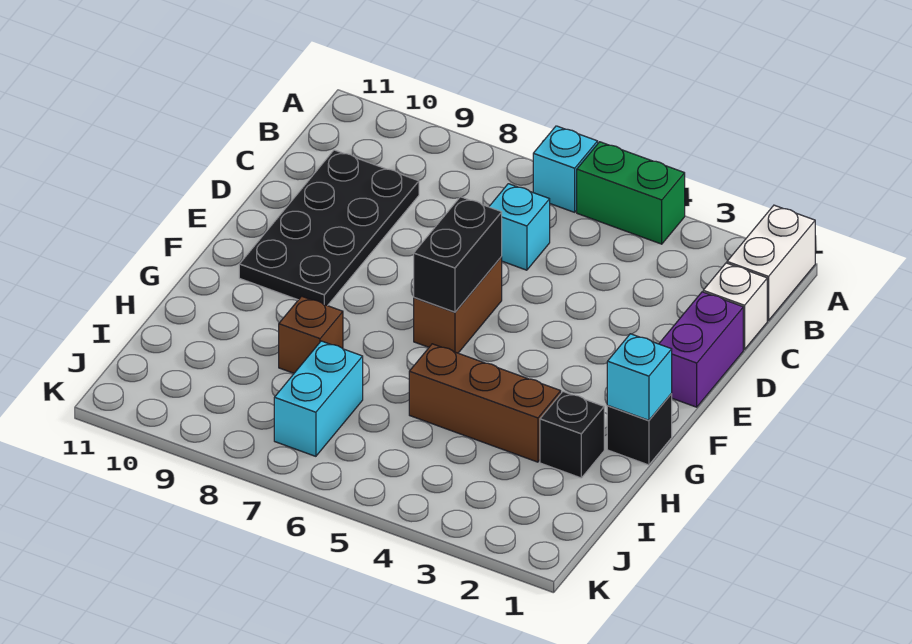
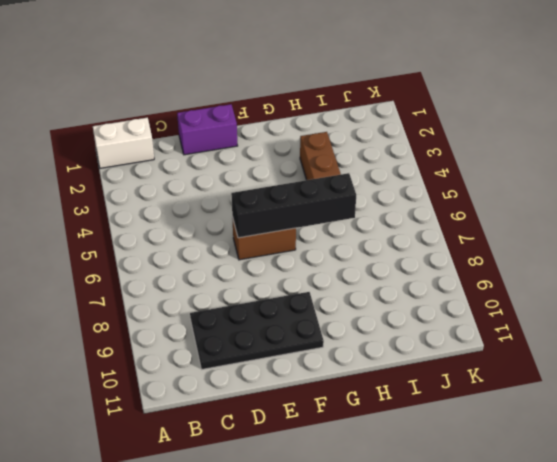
black 1x4 brick [231,173,356,238] -> black 1x2 brick [414,197,502,312]
none -> green 1x2 brick [577,142,685,244]
none -> cyan 1x1 brick [533,126,598,212]
none -> white 1x1 brick [703,263,767,349]

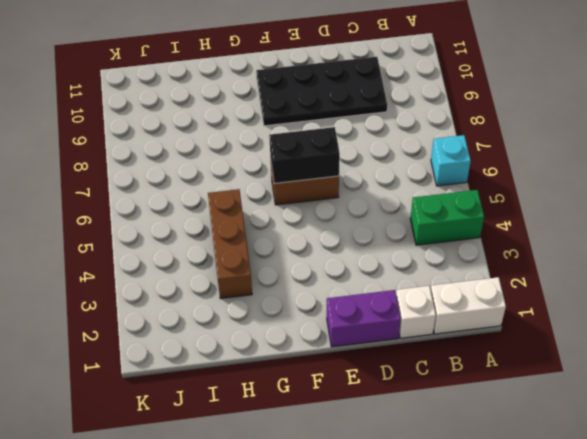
green 1x2 brick [410,190,484,245] -> green 1x2 brick turned to [577,142,685,244]
none -> cyan 1x1 brick [489,184,550,270]
none -> black 1x1 brick [607,394,672,465]
none -> black 1x1 brick [540,392,604,478]

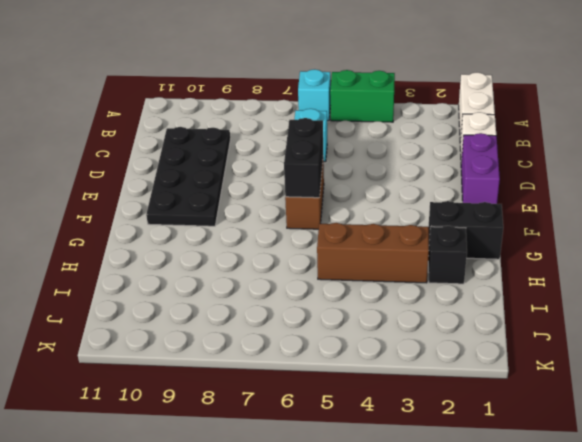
black 1x2 brick [429,201,503,259] -> black 1x1 brick [607,394,672,465]
none -> brown 1x1 brick [279,296,343,373]
none -> cyan 1x2 brick [274,341,363,456]
none -> cyan 1x1 brick [607,334,672,420]

